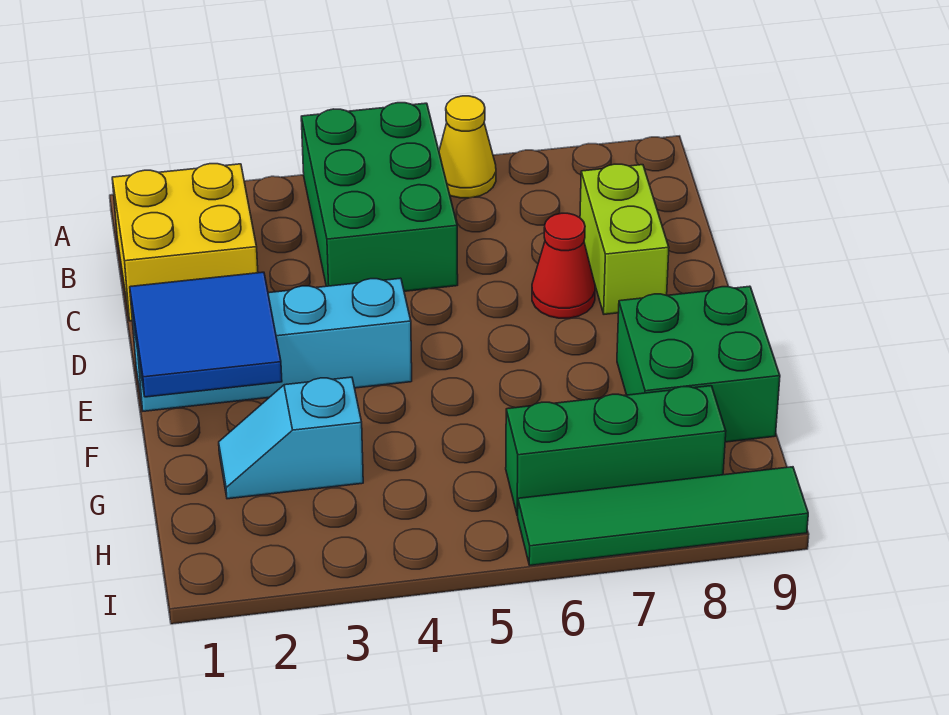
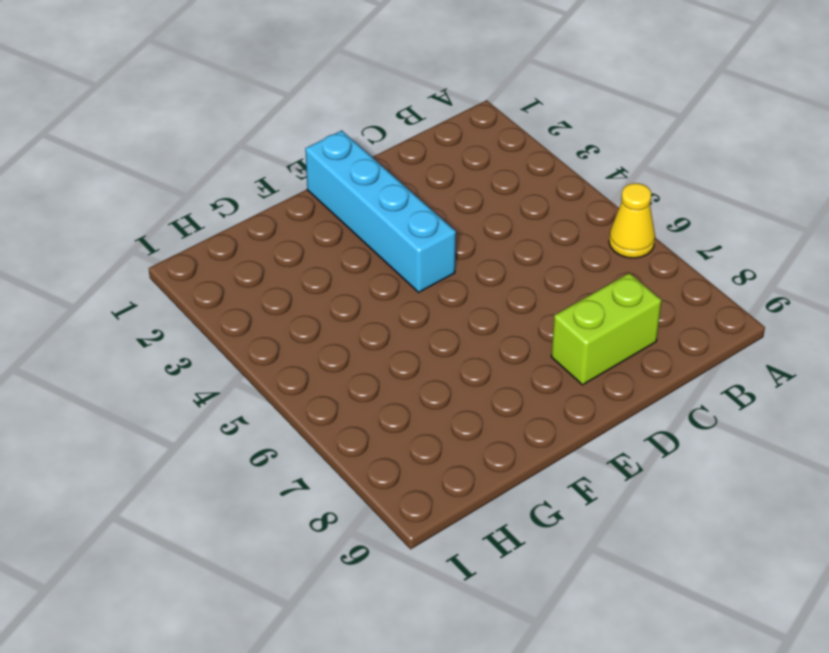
none -> green 2x3 brick [301,103,458,291]
none -> yellow 2x2 brick [112,164,258,321]

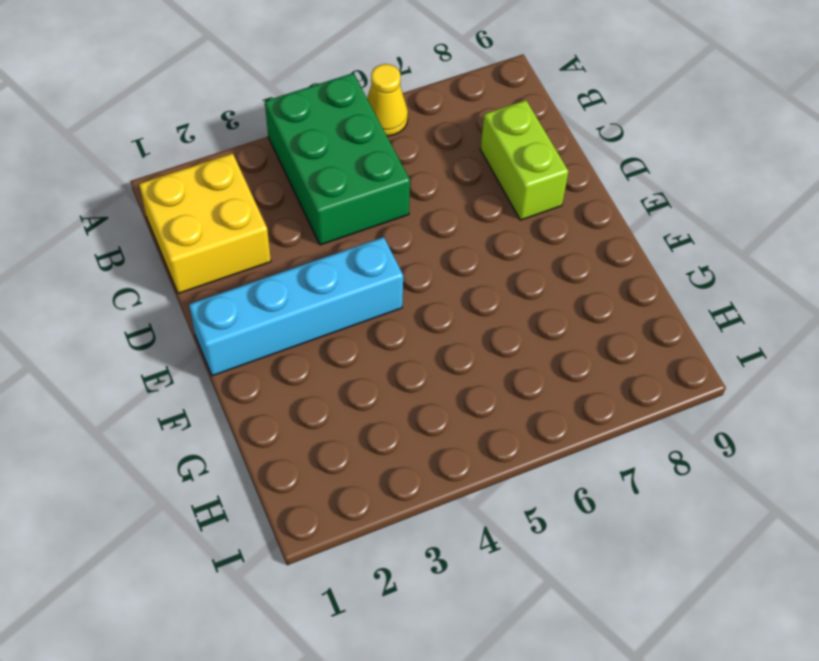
none -> red 1x1 cone [532,213,595,318]
none -> green 2x2 brick [617,286,780,442]

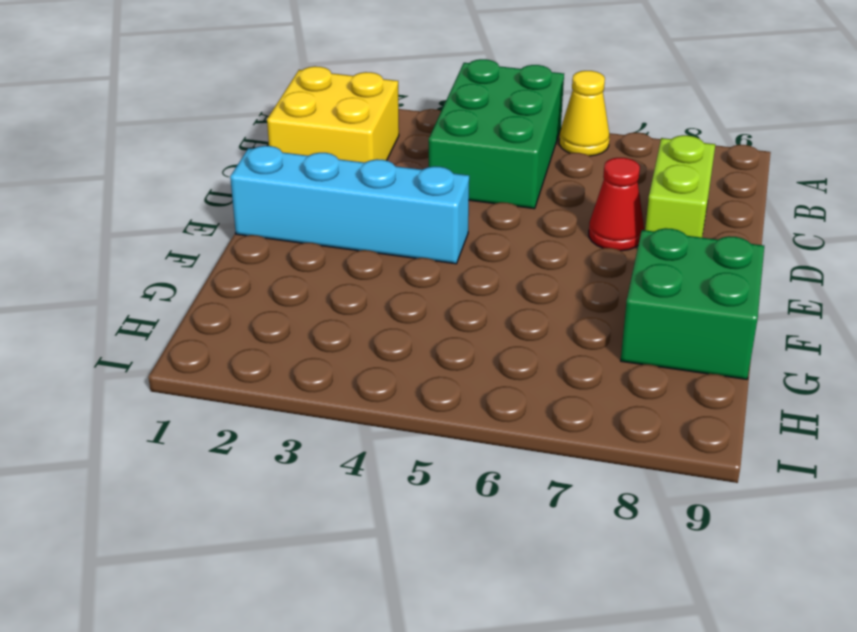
none -> cyan 1x2 slope [219,377,363,499]
none -> green 1x3 brick [506,386,726,516]

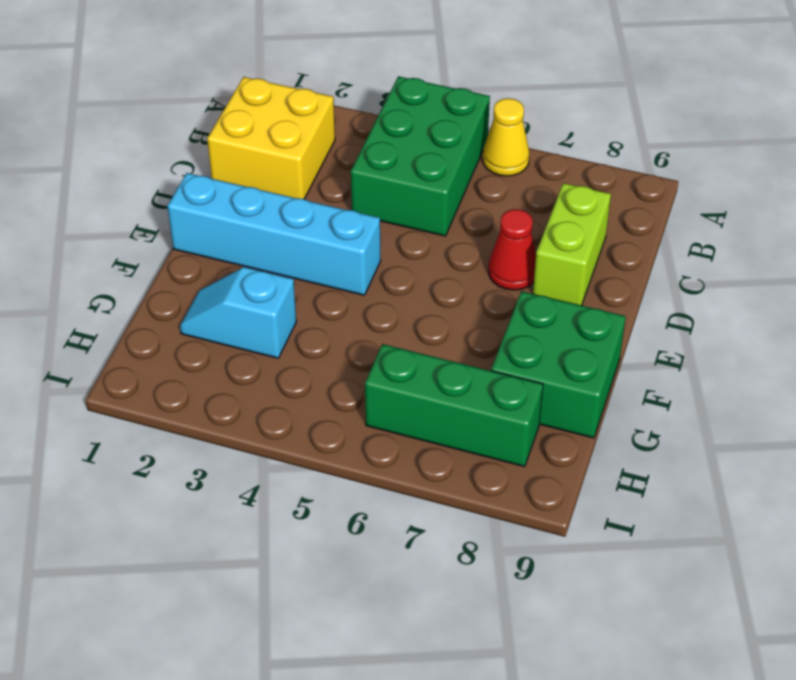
none -> green 1x4 tile [518,467,808,565]
none -> blue 2x2 tile [130,272,282,397]

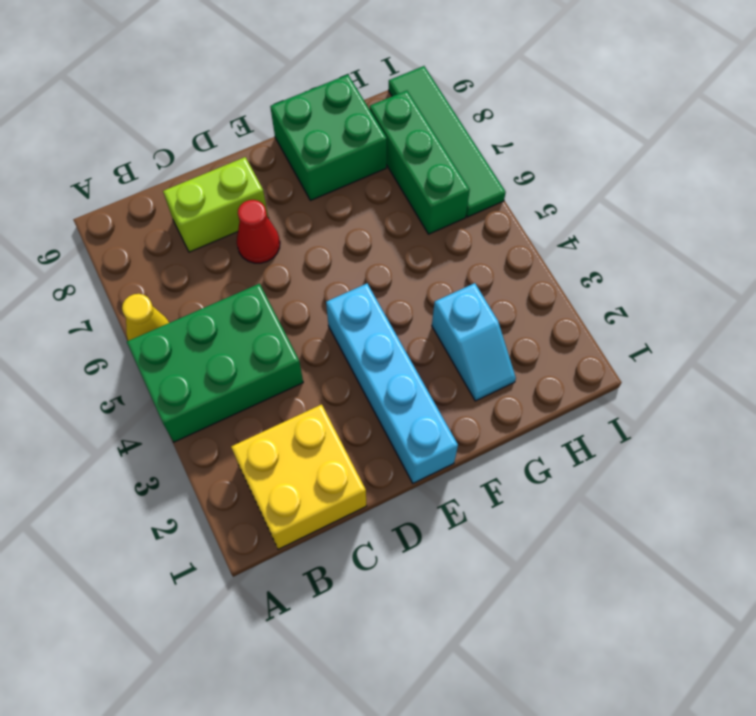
none -> blue 2x2 tile [130,272,282,397]

